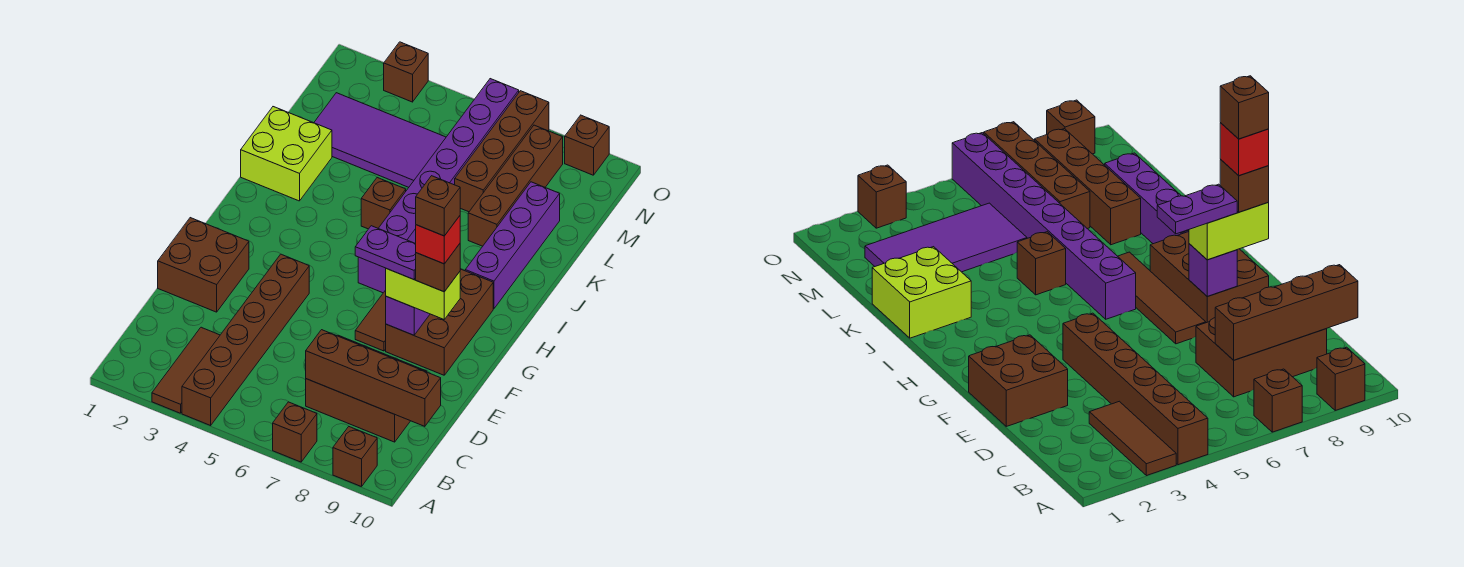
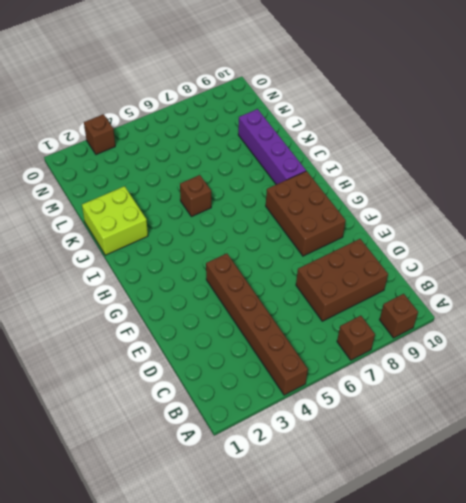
none -> brown 1x3 tile [152,327,220,413]
none -> brown 2x2 brick [158,218,249,312]
none -> brown 1x4 tile [355,290,386,351]

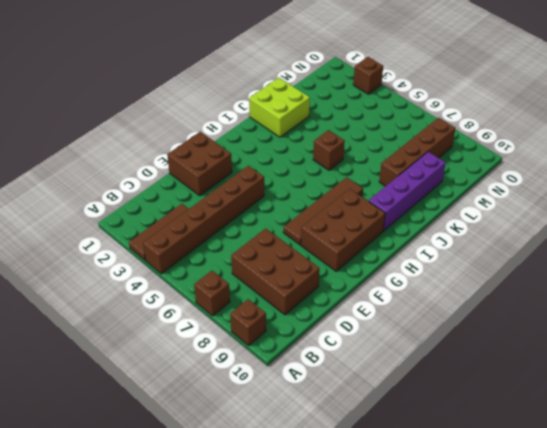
none -> purple 1x8 brick [358,79,519,293]
none -> purple 2x4 tile [314,93,446,187]
none -> brown 1x4 brick [455,91,549,212]

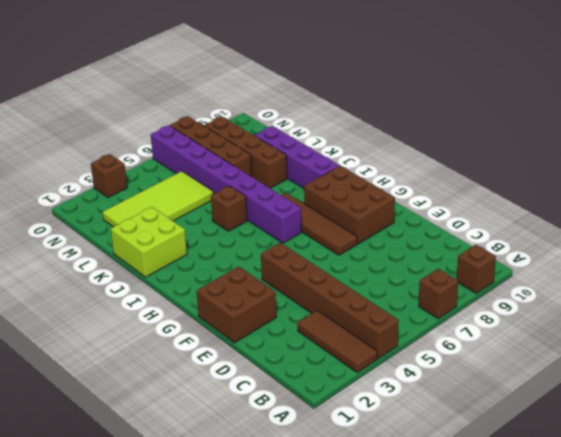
lime 2x4 tile [103,171,213,227] -> purple 2x4 tile [314,93,446,187]
none -> brown 2x3 brick [306,335,427,442]
none -> brown 1x1 brick [565,115,609,175]
none -> brown 1x4 brick [306,330,441,426]

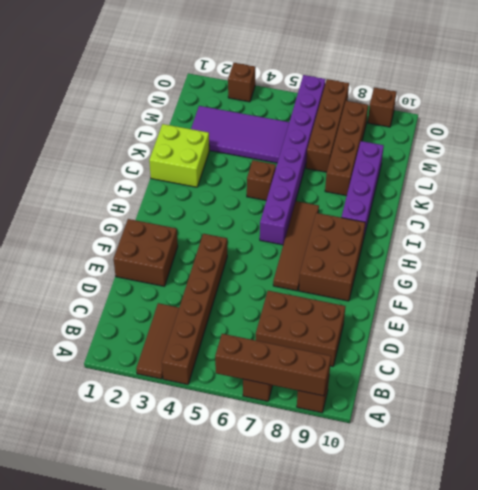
brown 1x4 brick [215,334,331,396] -> brown 1x4 brick moved to [306,330,441,426]
none -> purple 1x1 brick [386,296,430,335]
none -> lime 1x2 brick [386,269,460,319]
none -> purple 1x2 plate [355,226,416,279]

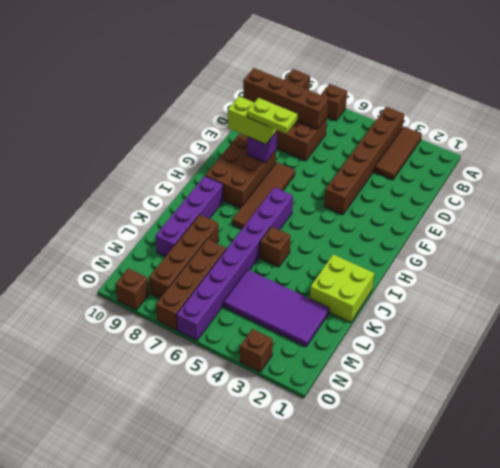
lime 1x2 plate [247,98,297,133] -> purple 1x2 plate [355,226,416,279]
none -> brown 2x2 brick [158,218,249,312]
none -> brown 1x1 brick [416,244,460,292]
none -> red 1x1 brick [416,216,460,264]

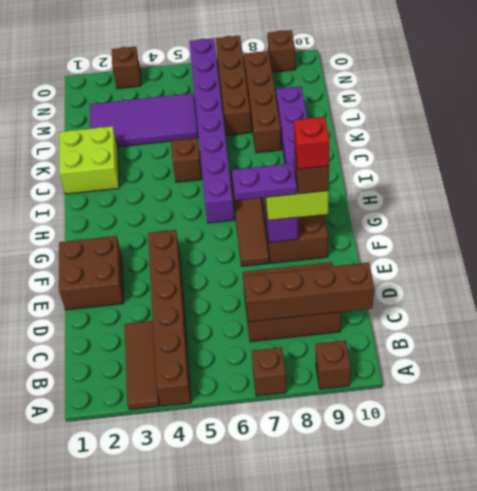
none -> brown 1x1 brick [416,176,460,236]

